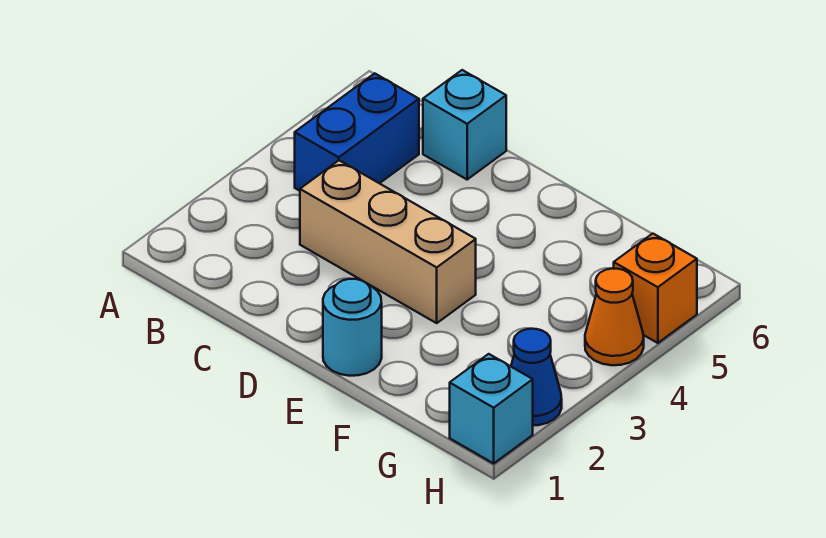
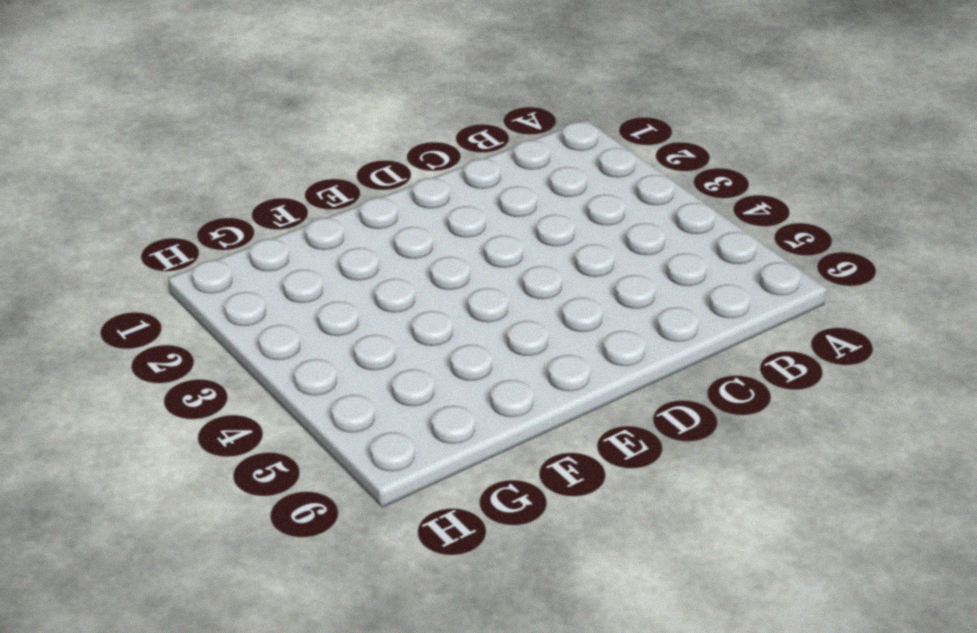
none -> blue 1x2 brick [295,73,419,191]
none -> tan 1x3 brick [300,160,476,323]

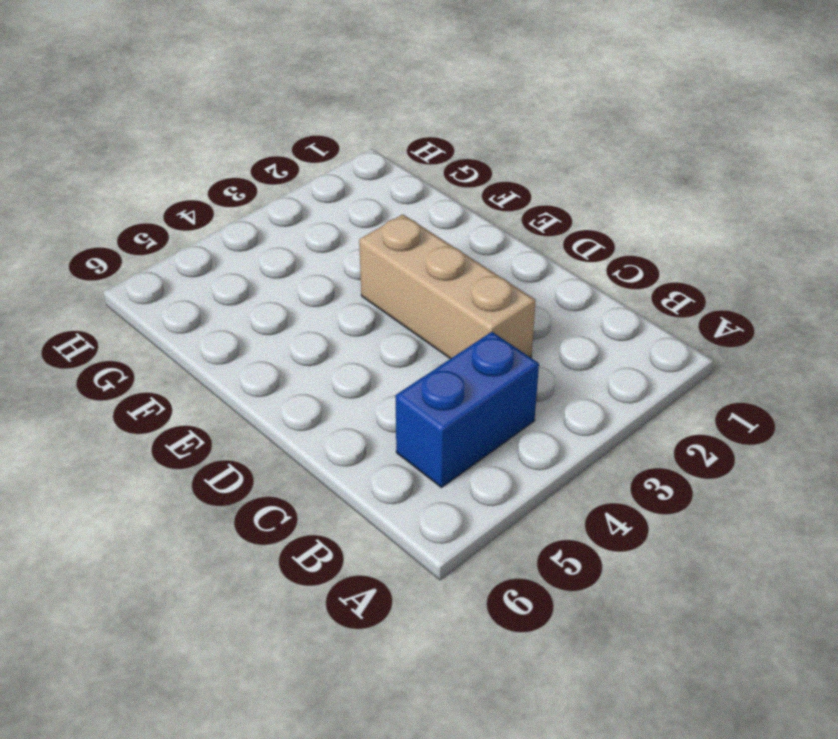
none -> cyan 1x1 brick [423,70,506,179]
none -> cyan 1x1 round brick [323,279,382,376]

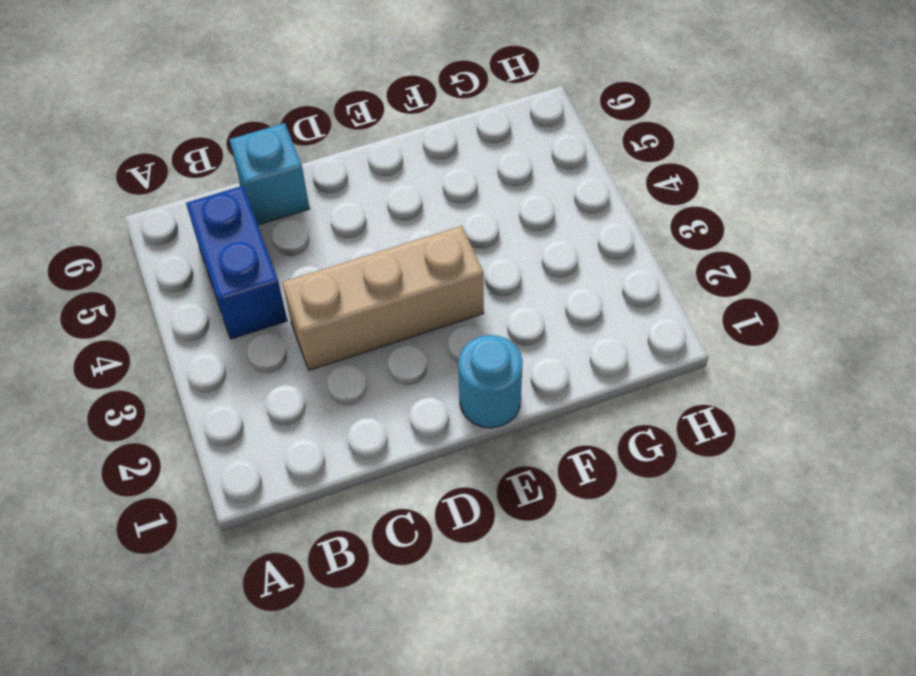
none -> cyan 1x1 brick [450,354,533,463]
none -> blue 1x1 cone [511,329,562,425]

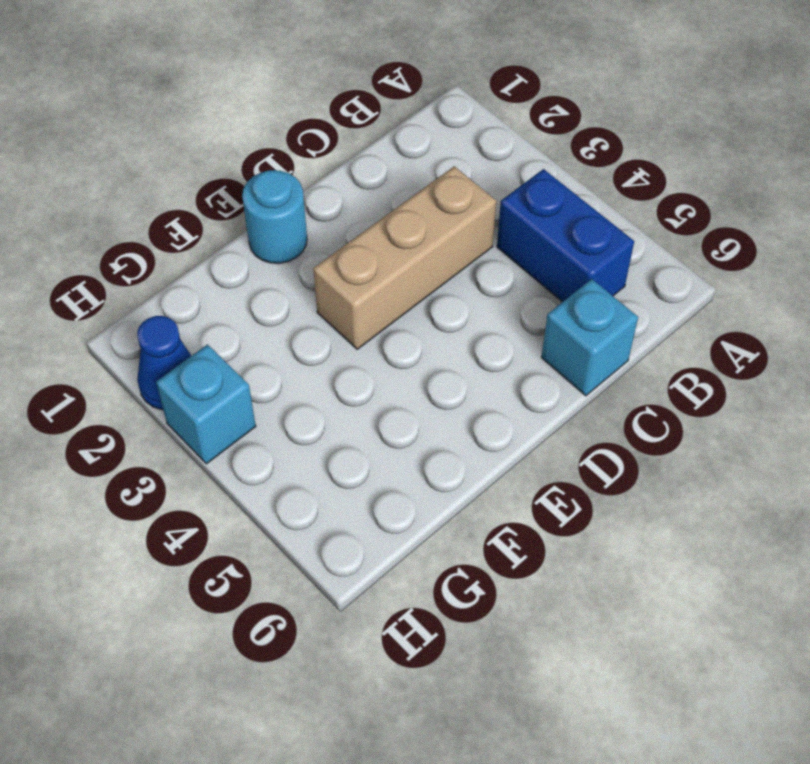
cyan 1x1 brick [156,345,256,464] -> cyan 1x1 brick moved to [450,354,533,463]
none -> orange 1x1 cone [585,269,644,365]
none -> orange 1x1 brick [614,234,697,343]

